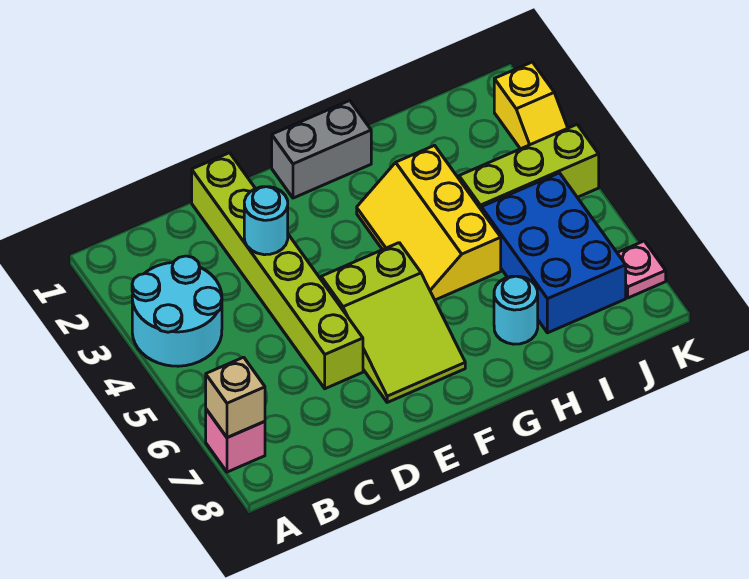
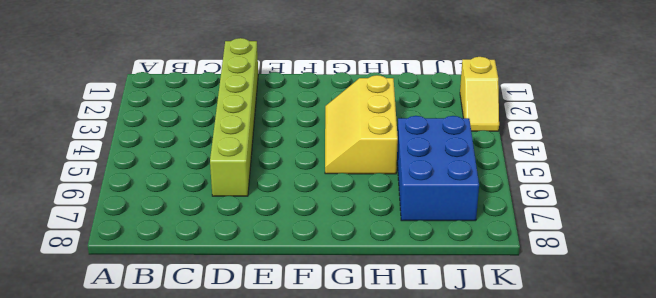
none -> cyan 2x2 round brick [132,256,222,366]
none -> pink 1x1 brick [206,409,265,472]
none -> lime 2x3 slope [321,243,465,402]

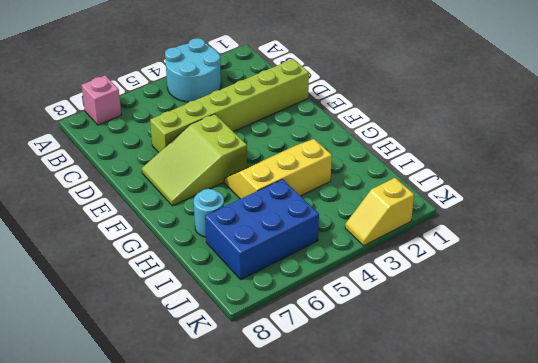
none -> grey 1x2 brick [272,101,371,198]
none -> lime 1x3 brick [459,125,599,209]
none -> pink 1x1 plate [618,241,666,298]

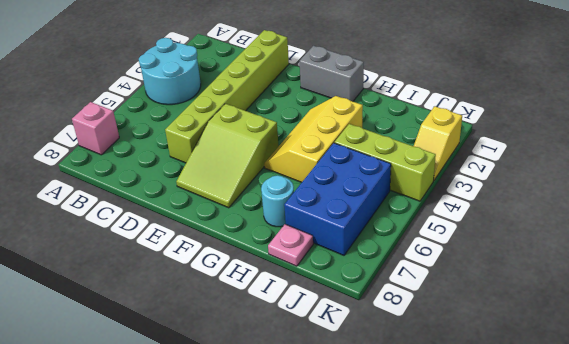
pink 1x1 plate [268,224,313,266] -> pink 1x1 plate moved to [618,241,666,298]
none -> tan 1x1 brick [206,357,265,438]
none -> cyan 1x1 round brick [244,187,288,255]

